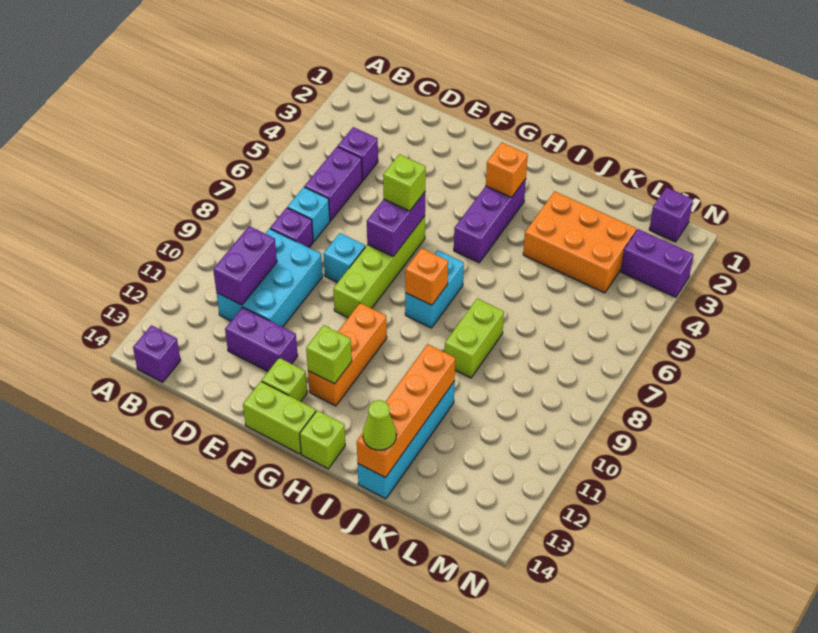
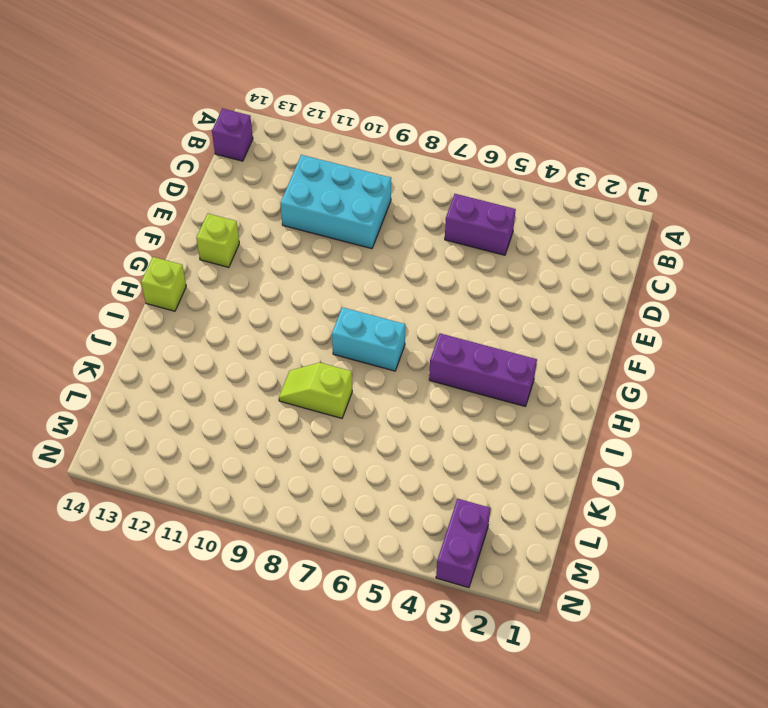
lime 1x2 slope [279,363,352,418] -> lime 1x2 brick [445,299,504,378]
none -> purple 1x1 brick [338,127,378,180]
none -> cyan 1x1 brick [287,187,330,242]
none -> purple 1x1 brick [270,208,313,247]

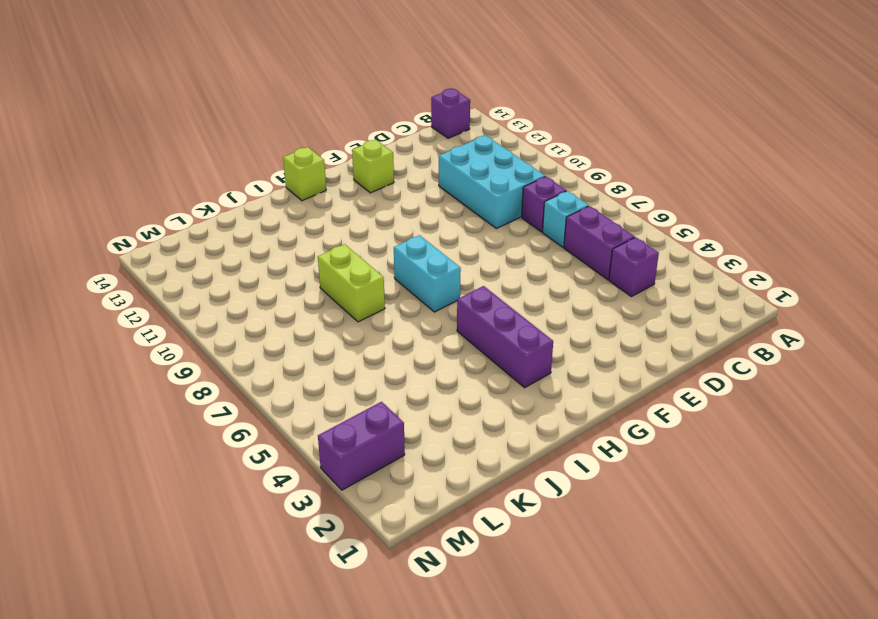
none -> purple 1x2 brick [225,307,298,371]
none -> cyan 1x1 brick [323,233,365,282]
none -> lime 1x4 brick [333,216,425,318]

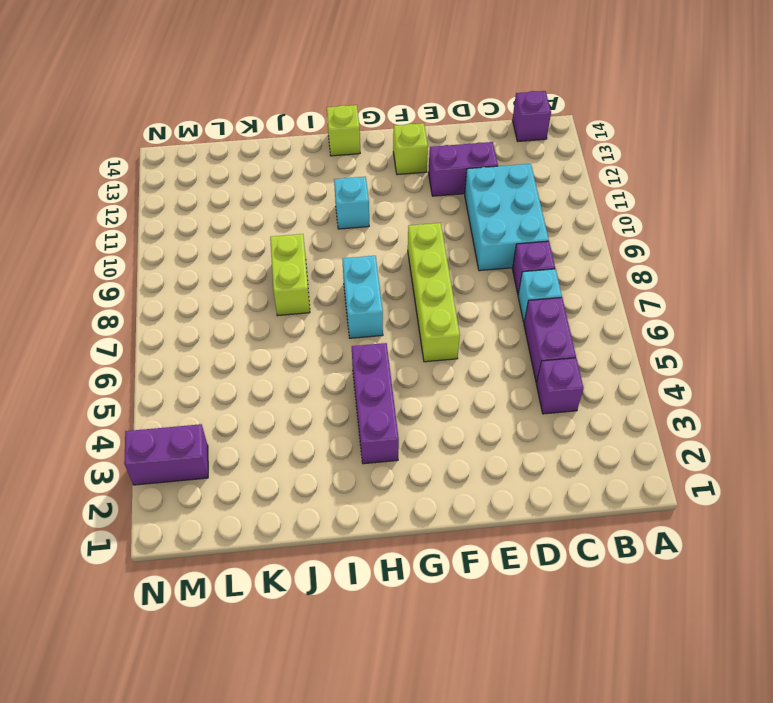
cyan 1x1 brick [334,177,369,229] -> cyan 1x1 brick moved to [323,233,365,282]
none -> lime 1x2 brick [243,381,316,454]
none -> orange 1x3 brick [308,303,387,406]
none -> orange 2x3 brick [523,191,637,293]

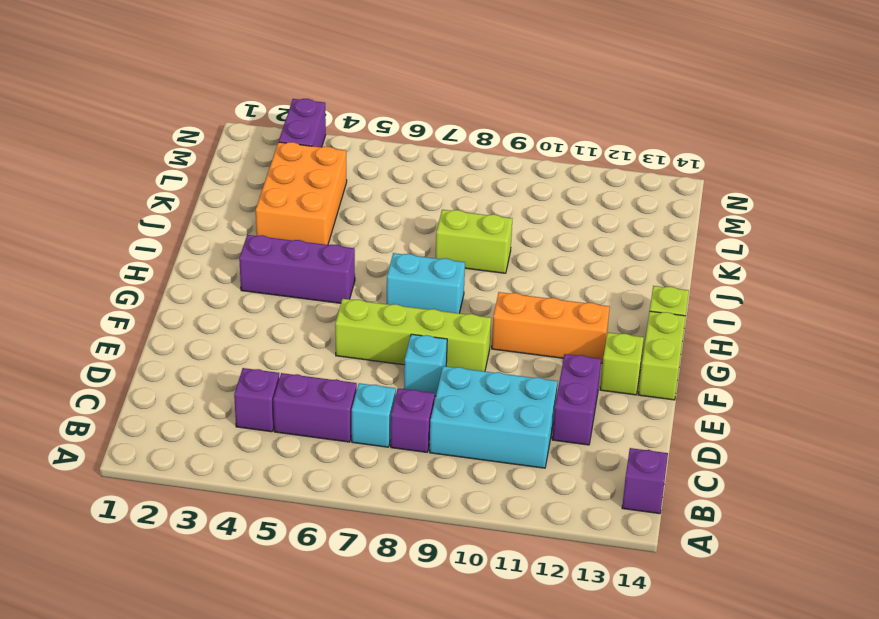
none -> cyan 1x4 brick [358,381,455,499]
none -> purple 1x1 brick [649,187,693,242]
none -> purple 1x2 brick [213,226,277,305]

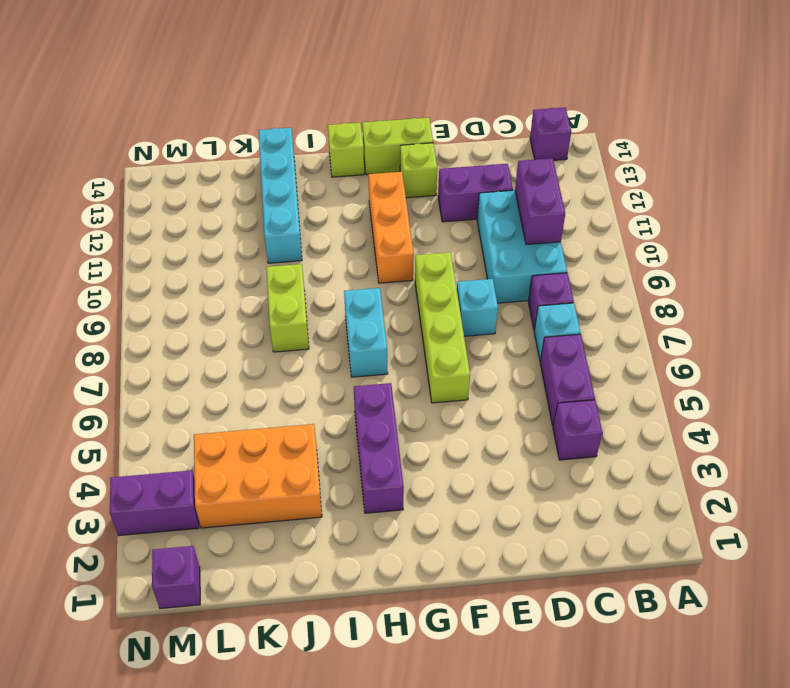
none -> purple 1x2 brick [367,192,425,256]
none -> lime 1x1 brick [306,325,352,384]
none -> orange 1x1 brick [486,143,528,198]

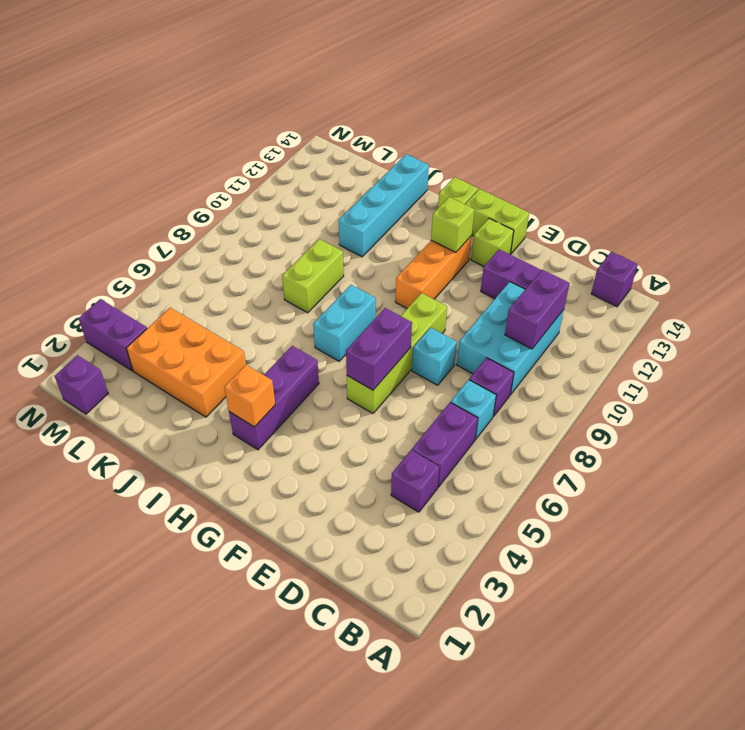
none -> orange 1x1 brick [405,248,448,305]
none -> orange 1x4 brick [357,344,455,478]
none -> lime 1x1 brick [383,154,426,211]

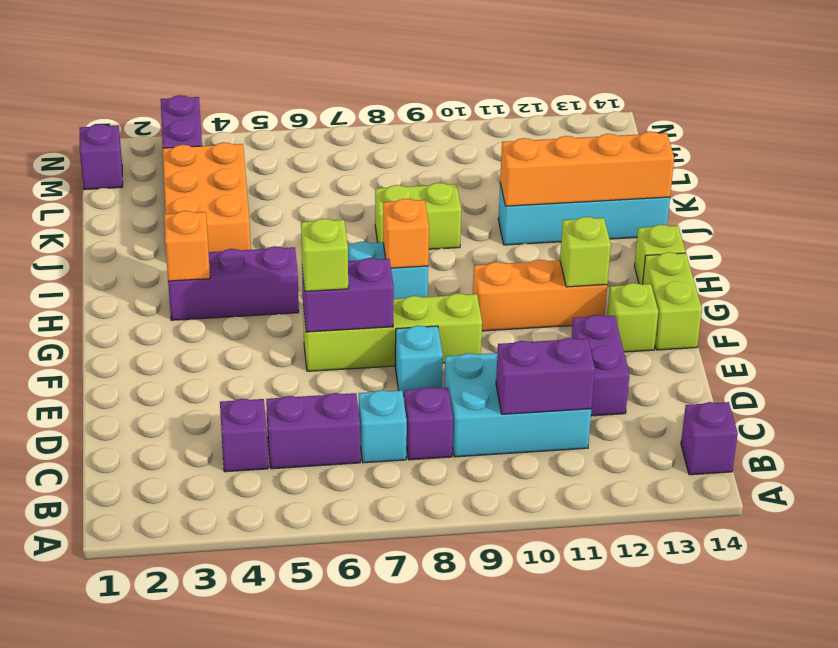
none -> lime 1x1 cone [363,400,396,450]

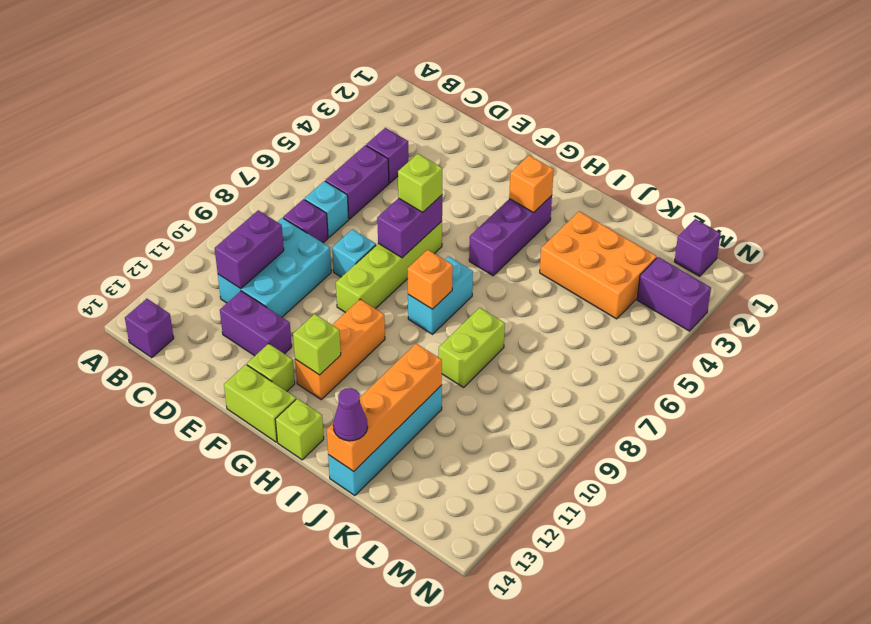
purple 1x1 cone [333,388,368,441] -> lime 1x1 cone [363,400,396,450]

